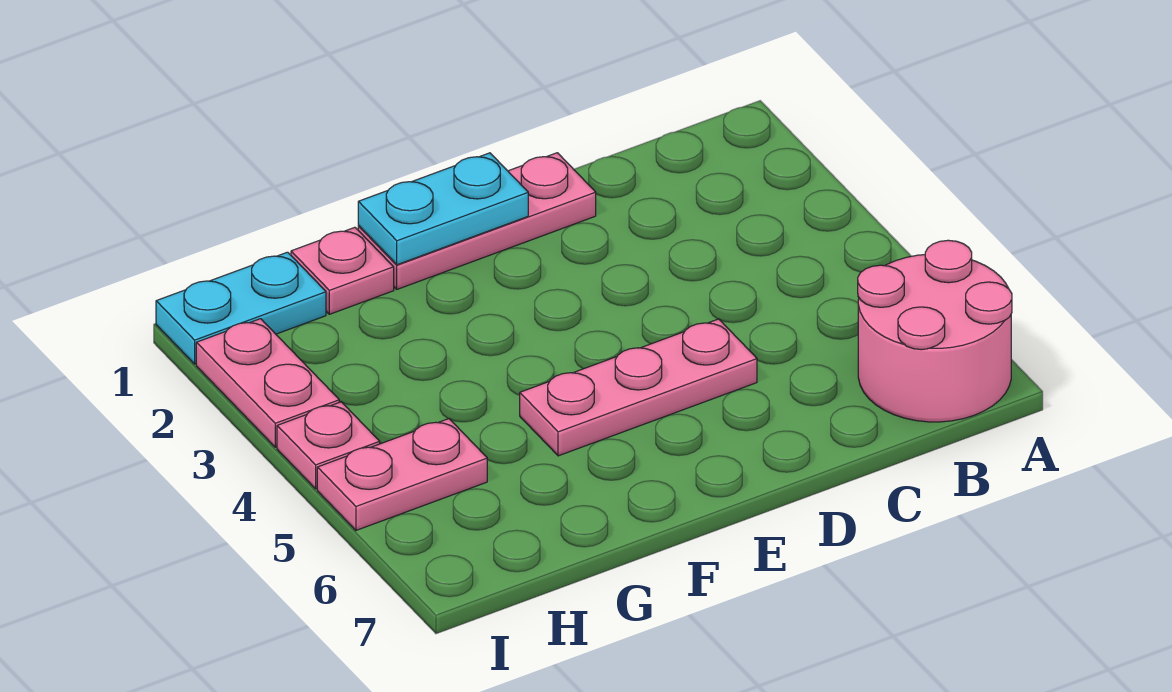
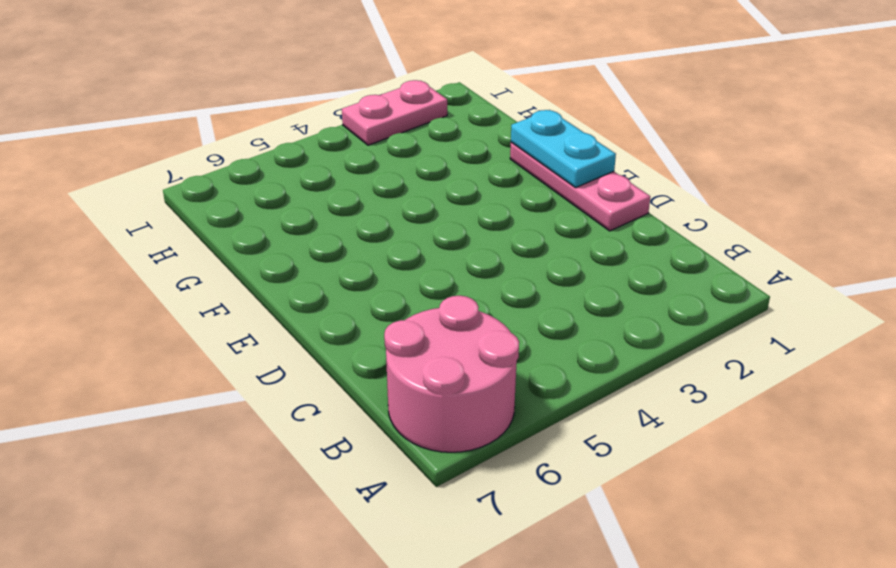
none -> pink 1x3 plate [520,319,757,456]
none -> pink 1x1 plate [291,227,394,314]

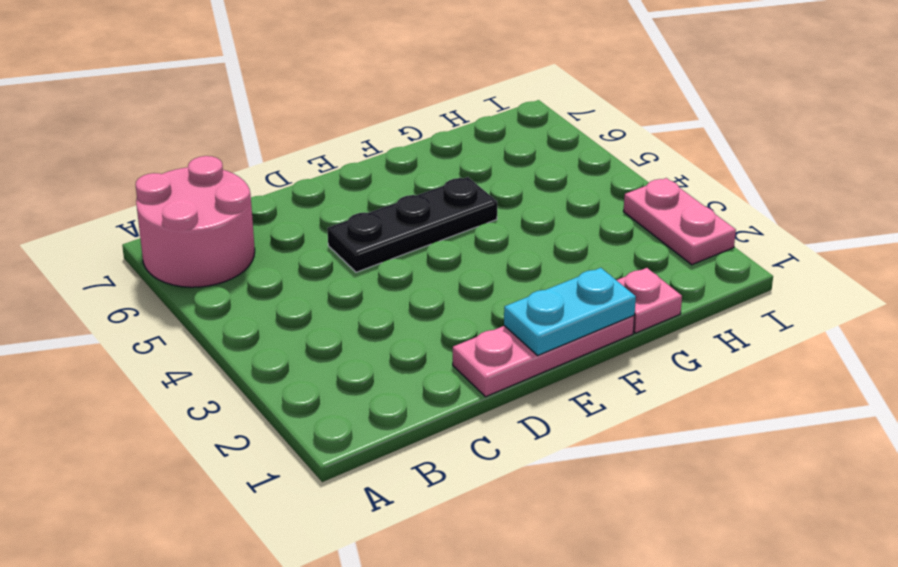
black 1x3 plate [327,177,497,272] -> pink 1x3 plate [520,319,757,456]
none -> cyan 1x2 plate [156,252,326,364]
none -> pink 1x2 plate [317,419,487,530]

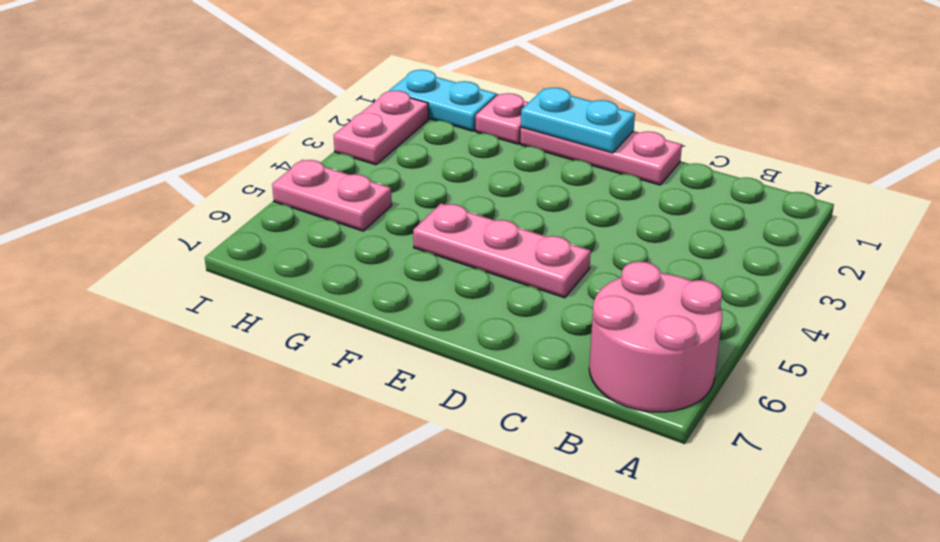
none -> pink 1x1 plate [277,402,380,489]

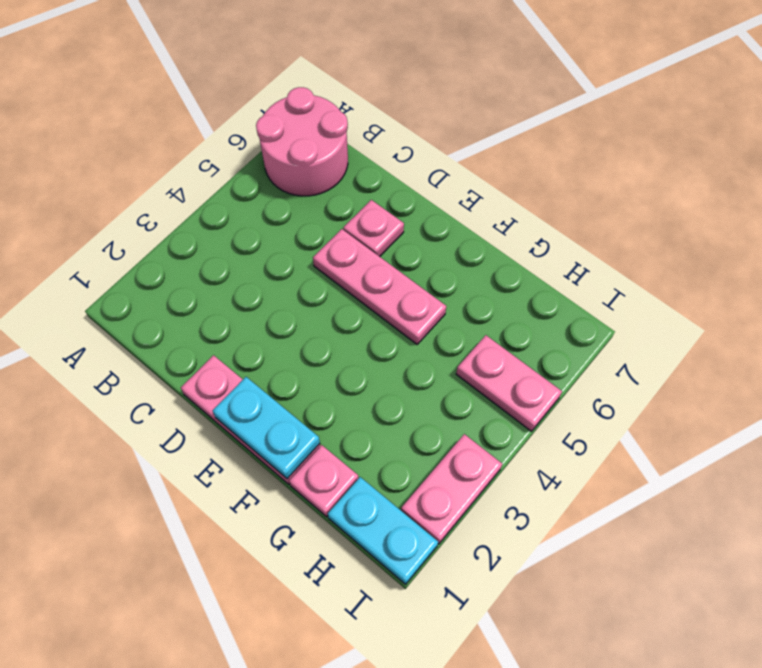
pink 1x1 plate [343,200,404,257] -> pink 1x1 plate moved to [277,402,380,489]

